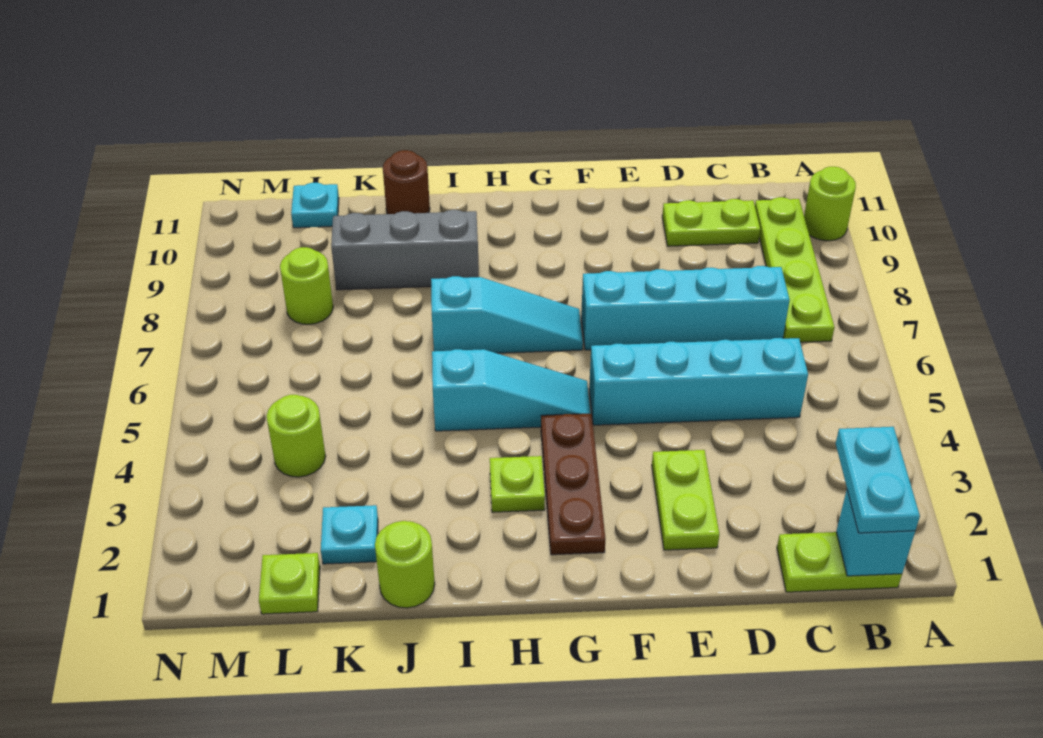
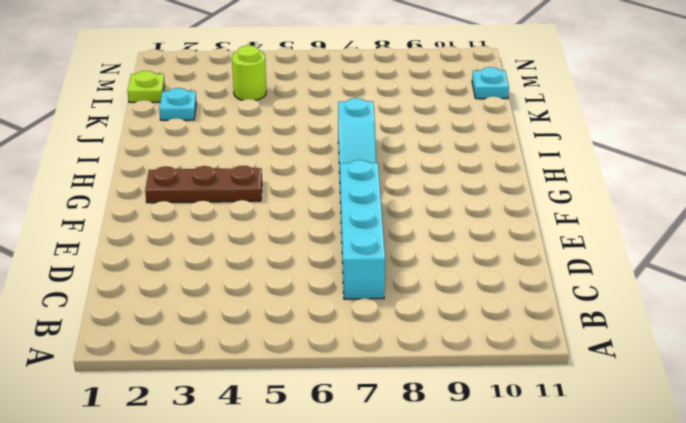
none -> lime 1x1 round brick [804,167,856,241]
none -> lime 1x2 plate [777,532,902,592]
none -> lime 1x4 plate [755,197,834,342]

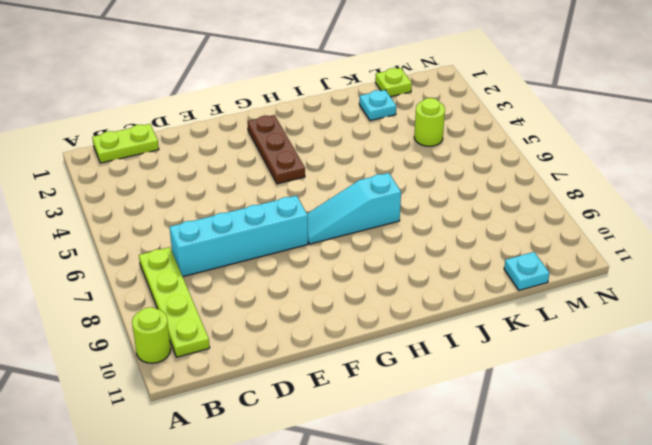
none -> cyan 1x4 brick [589,338,808,425]
none -> lime 1x2 plate [662,199,760,246]
none -> lime 1x2 plate [652,450,719,550]

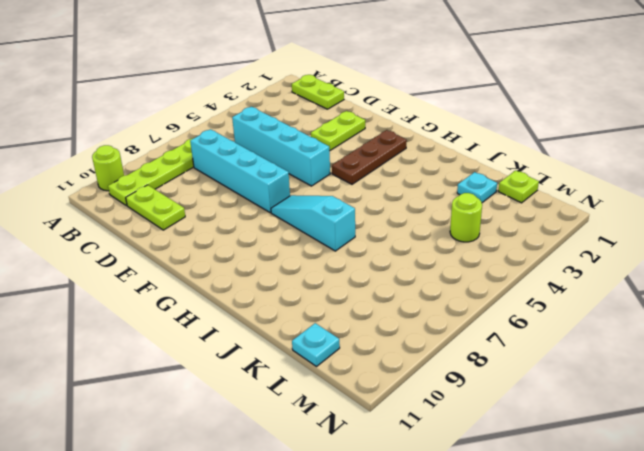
none -> cyan 1x3 slope [432,349,591,431]
none -> lime 1x1 plate [490,456,545,512]
none -> grey 1x3 brick [331,210,479,290]

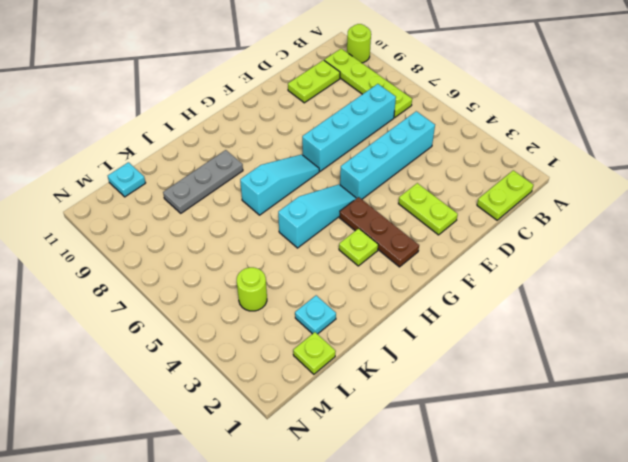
grey 1x3 plate [163,150,243,213] -> grey 1x3 brick [331,210,479,290]
none -> lime 1x1 round brick [375,521,435,608]
none -> brown 1x1 round brick [383,150,430,214]
none -> lime 1x1 round brick [280,247,333,324]

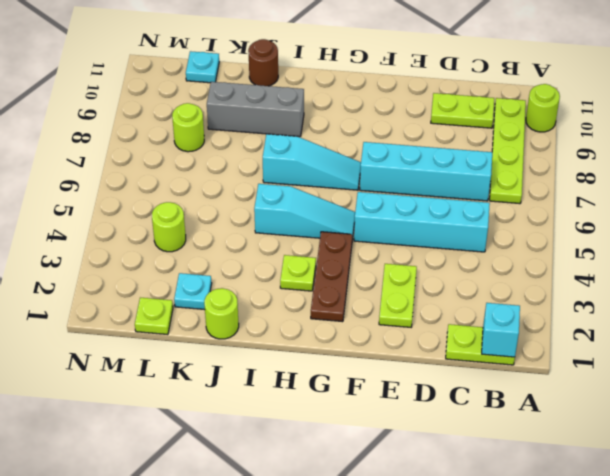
none -> cyan 1x2 plate [836,427,920,533]

